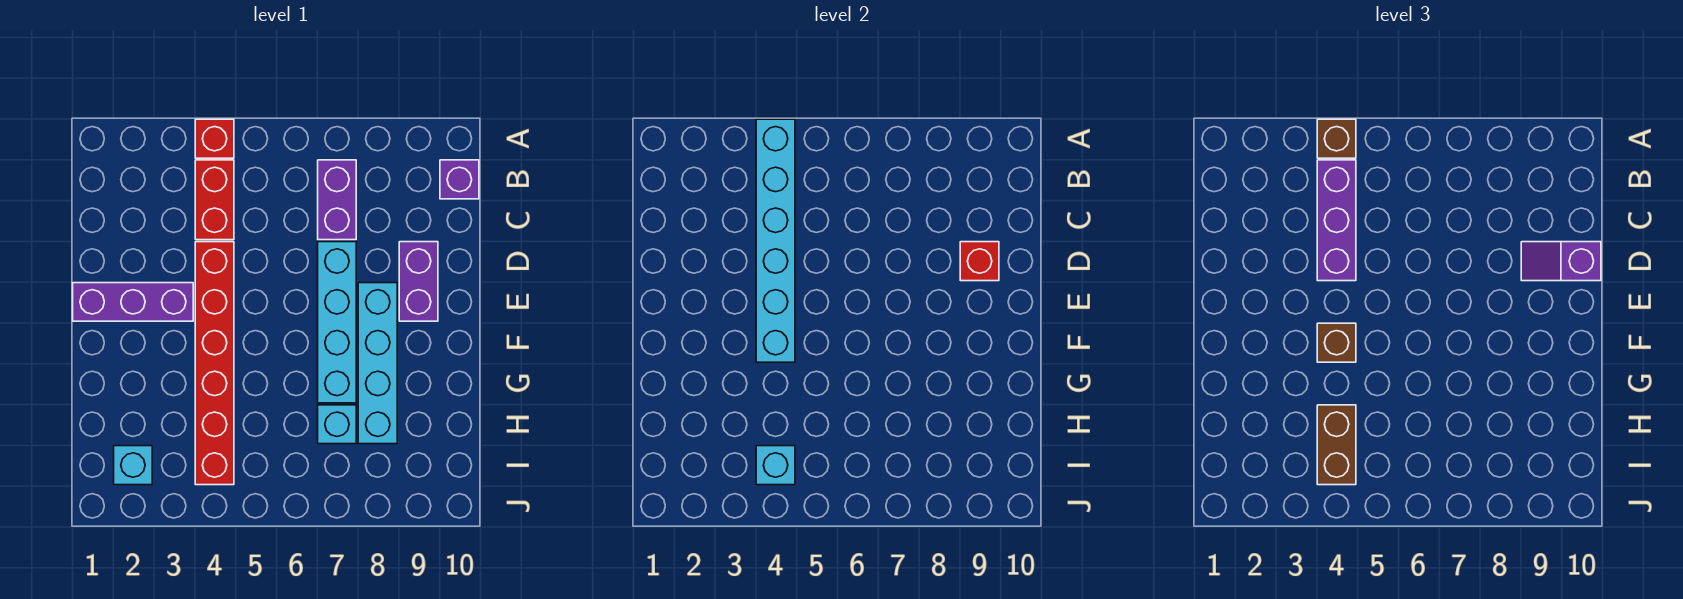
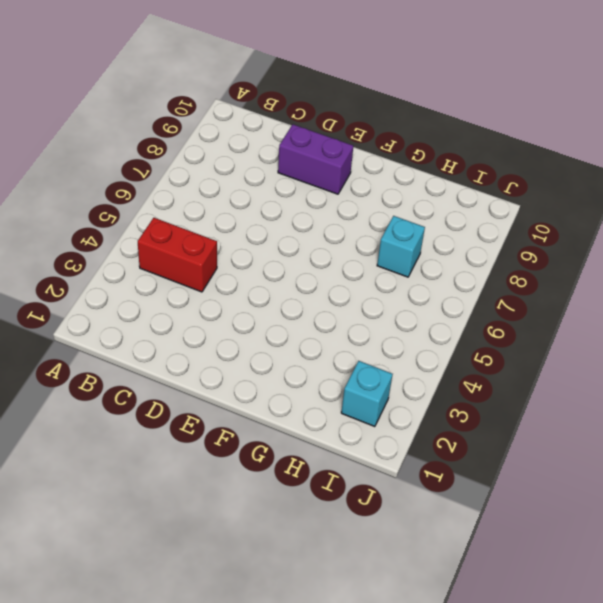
none -> red 1x1 brick [195,119,234,158]
none -> purple 1x2 brick [318,160,356,240]
none -> purple 1x1 brick [440,160,479,199]

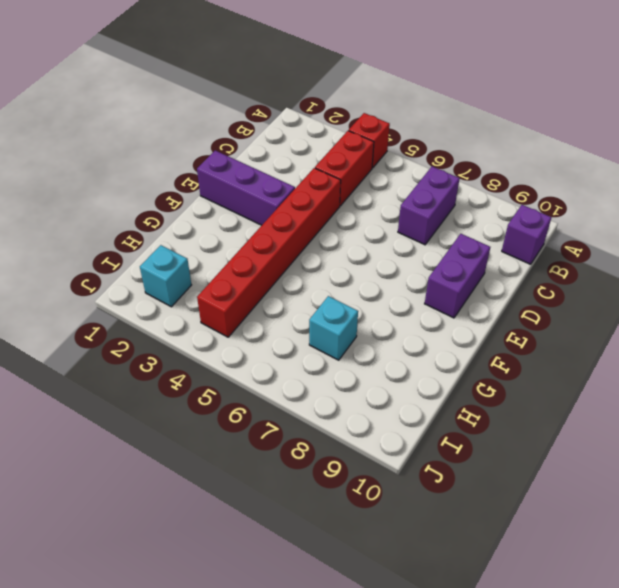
none -> cyan 1x4 brick [318,242,356,403]
none -> cyan 1x4 brick [358,283,397,444]
none -> cyan 1x6 brick [756,119,795,362]

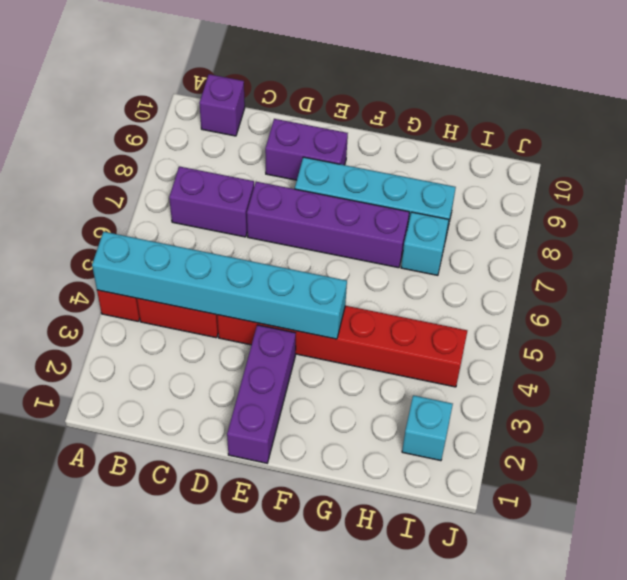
purple 1x4 brick [247,182,409,268] -> cyan 1x4 brick [318,242,356,403]
none -> red 1x1 brick [960,242,999,281]
none -> cyan 1x1 brick [756,446,795,485]
none -> brown 1x1 brick [1317,119,1356,158]

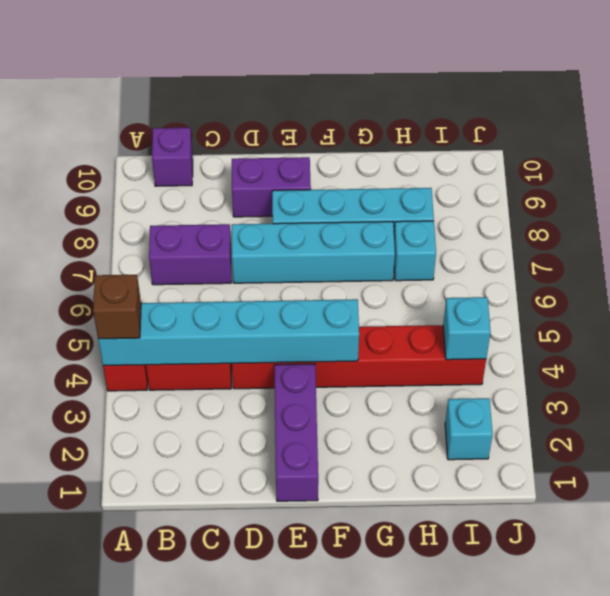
none -> red 1x1 brick [960,242,999,281]
none -> purple 1x3 brick [1317,160,1356,281]
none -> purple 1x2 slope [1521,242,1601,281]

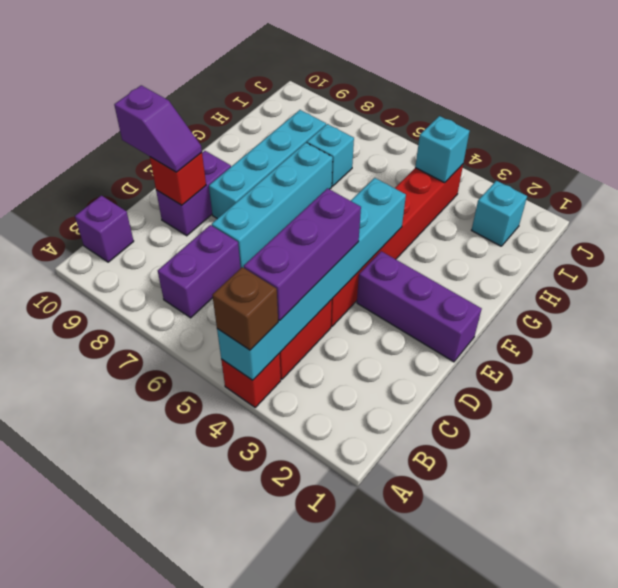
none -> brown 1x1 brick [1317,323,1356,362]
none -> brown 1x2 brick [1317,405,1356,485]

